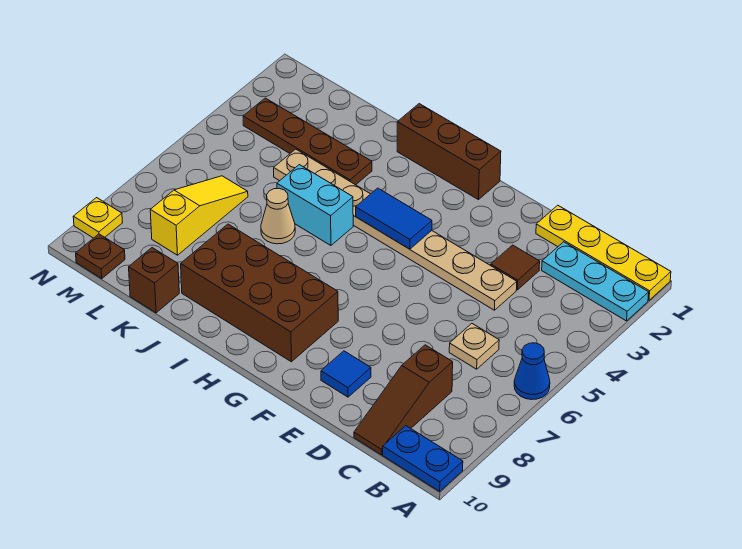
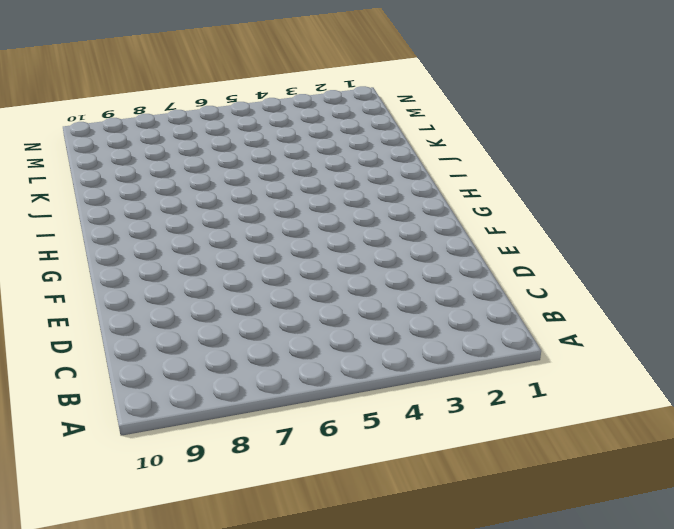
none -> yellow 1x4 plate [536,205,671,300]
none -> cyan 1x3 plate [542,242,649,321]
none -> blue 1x1 cone [514,343,550,400]

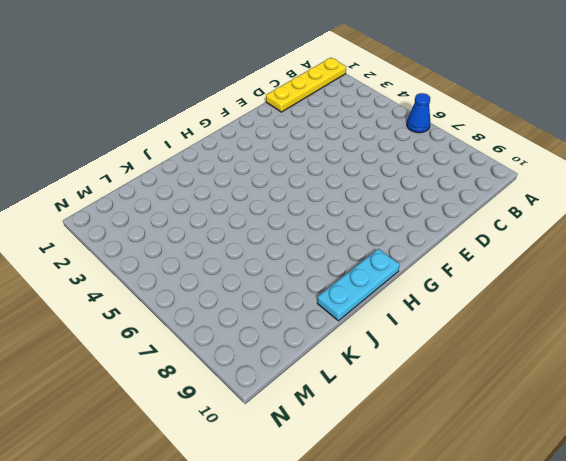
cyan 1x3 plate [317,249,400,321] -> cyan 1x3 plate moved to [542,242,649,321]
none -> blue 1x2 plate [383,426,463,491]
none -> tan 1x1 plate [449,324,499,369]
none -> brown 1x3 slope [354,345,453,455]

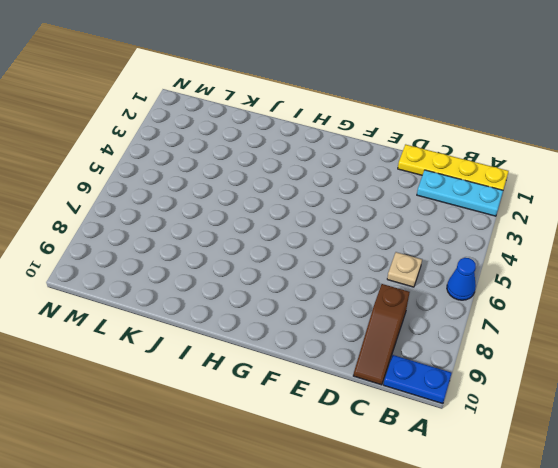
none -> brown 1x1 tile [491,245,540,290]
none -> tan 1x8 plate [274,149,517,310]
none -> blue 1x1 tile [321,351,371,397]

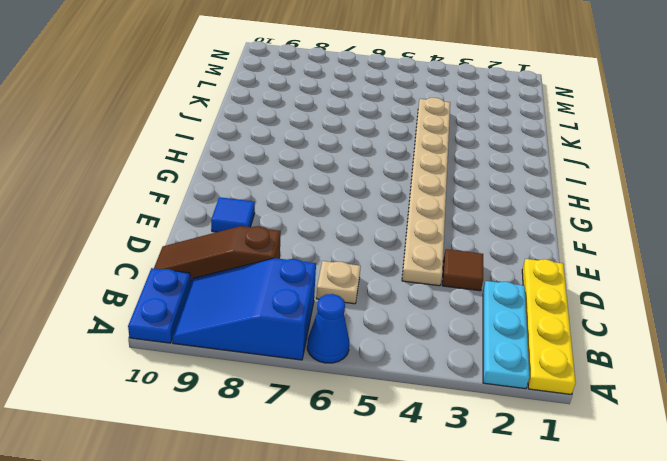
blue 2x3 slope [172,258,316,360] -> none
none -> brown 1x3 brick [397,104,501,200]
none -> brown 2x4 brick [181,224,338,362]
none -> cyan 1x2 brick [277,165,353,245]

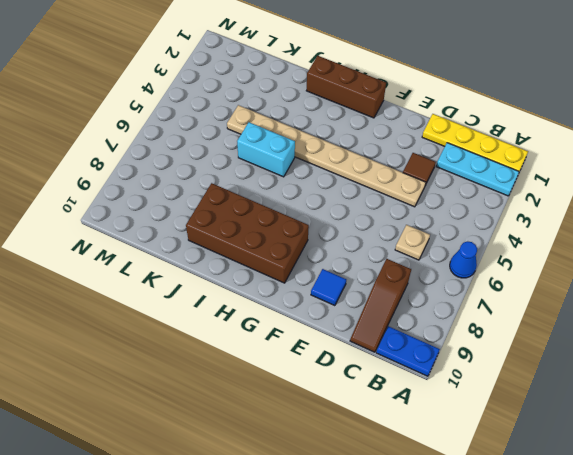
none -> brown 1x4 plate [243,98,372,185]
none -> tan 1x1 cone [261,188,295,244]
none -> brown 1x1 brick [129,248,179,313]

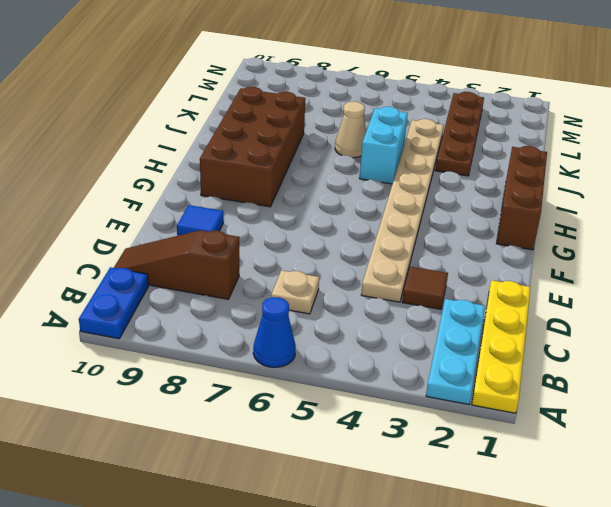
none -> brown 1x1 brick [129,248,179,313]
none -> yellow 1x3 slope [150,176,248,255]
none -> brown 1x1 plate [76,234,125,278]

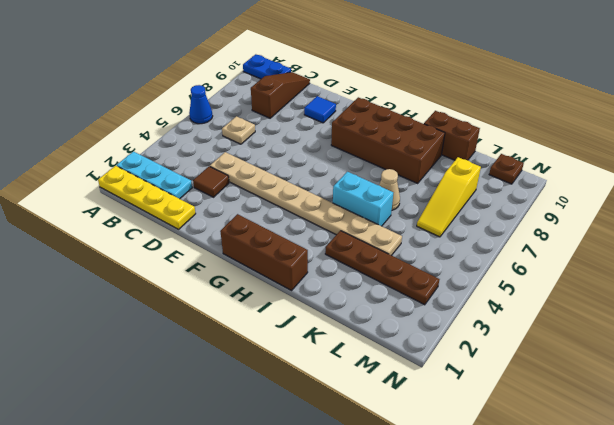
brown 1x2 brick [424,111,480,160] -> brown 1x1 brick [129,248,179,313]
none -> yellow 1x1 plate [73,198,122,238]
none -> blue 1x2 tile [356,188,432,249]

